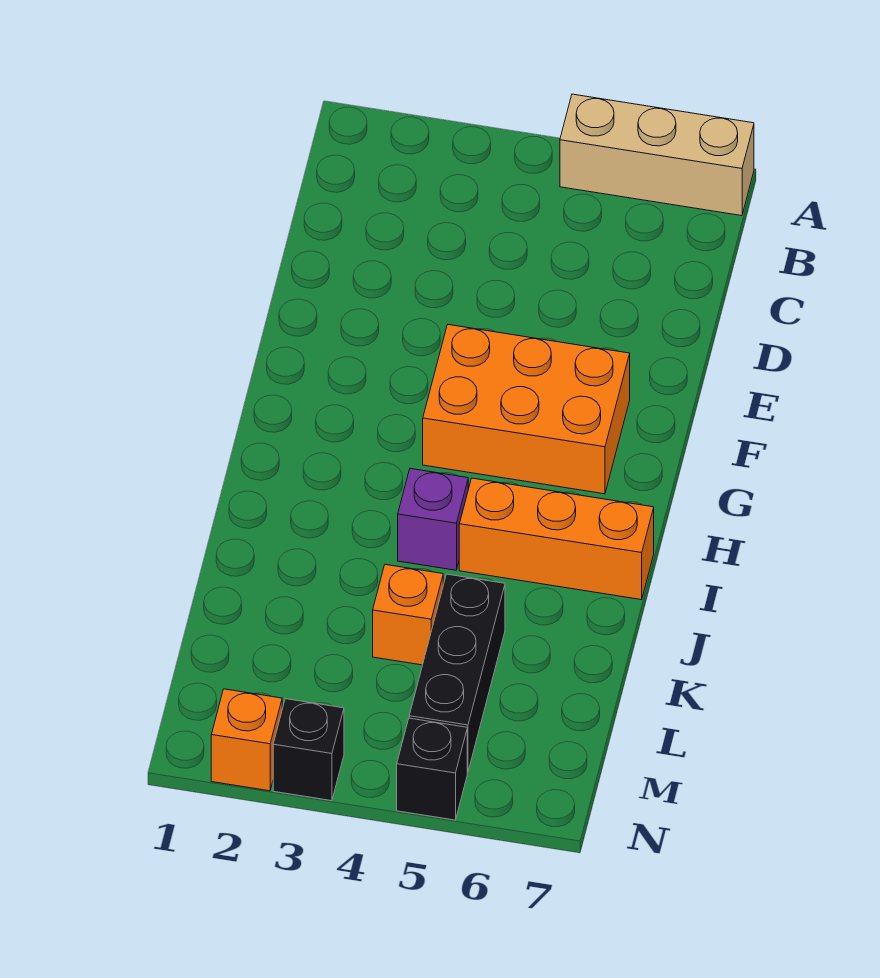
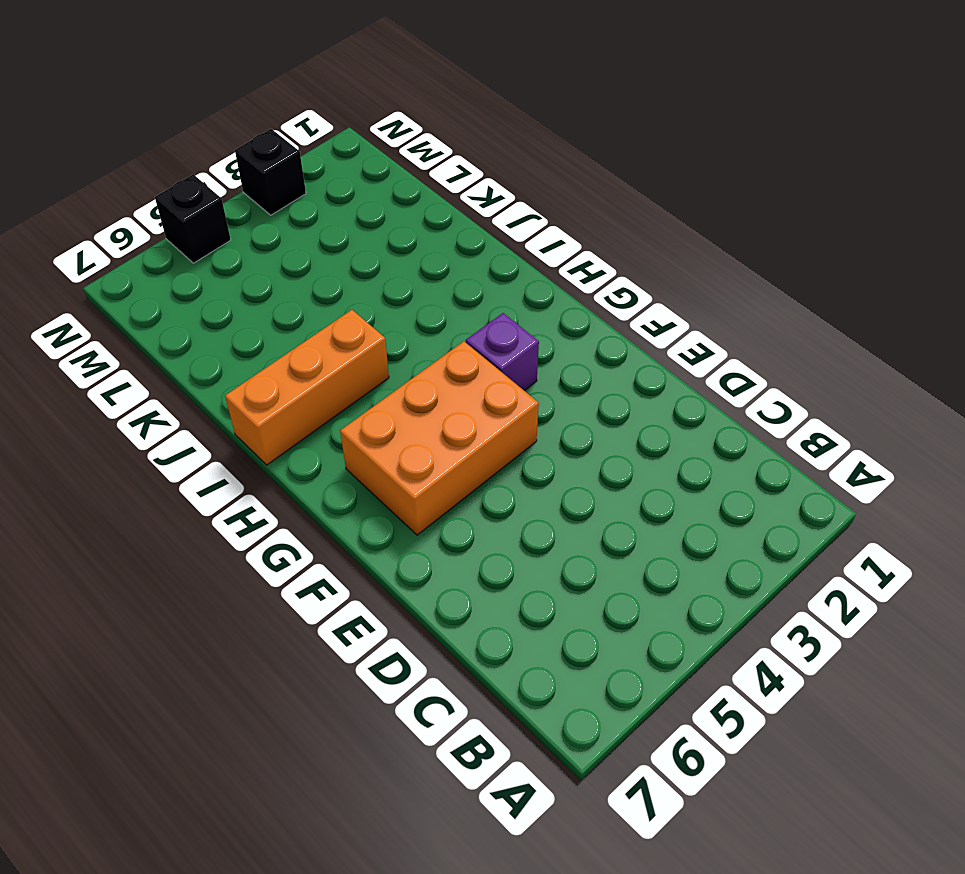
purple 1x1 brick [466,313,539,391] -> purple 1x1 brick moved to [398,469,468,570]
none -> tan 1x3 brick [560,94,754,216]
none -> orange 1x1 brick [373,565,443,665]

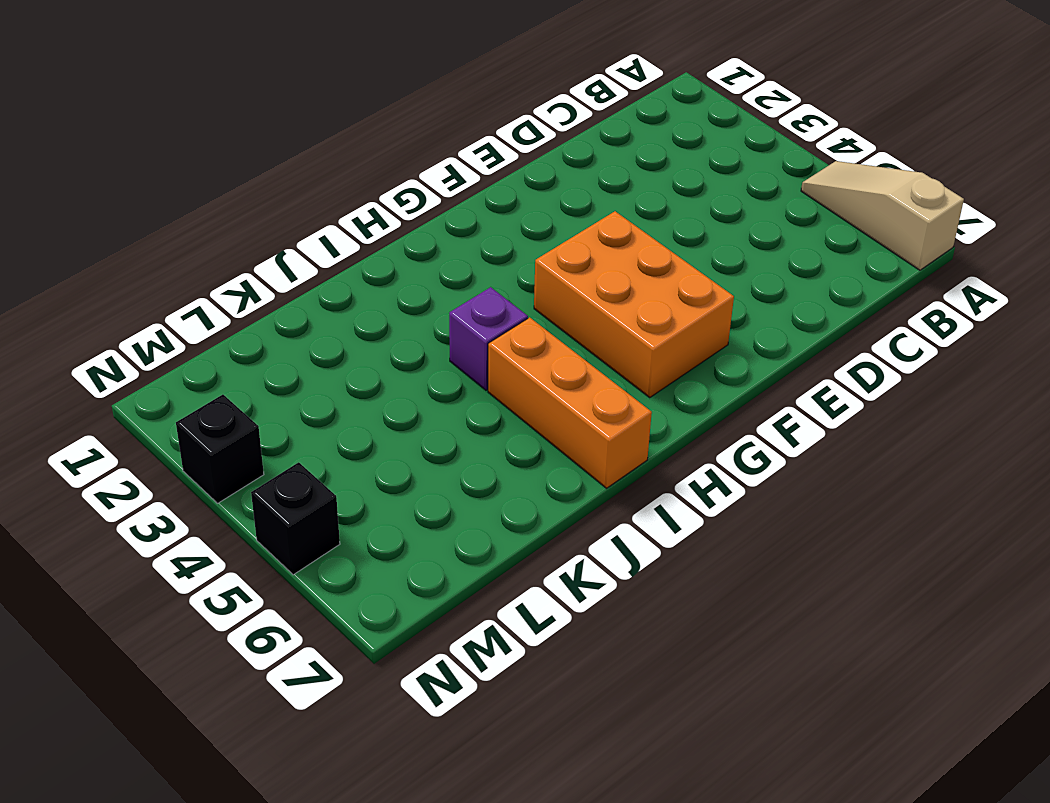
tan 1x3 slope [801,161,964,270] -> tan 1x3 brick [560,94,754,216]
none -> orange 1x1 brick [373,565,443,665]
none -> black 1x3 brick [409,574,505,772]

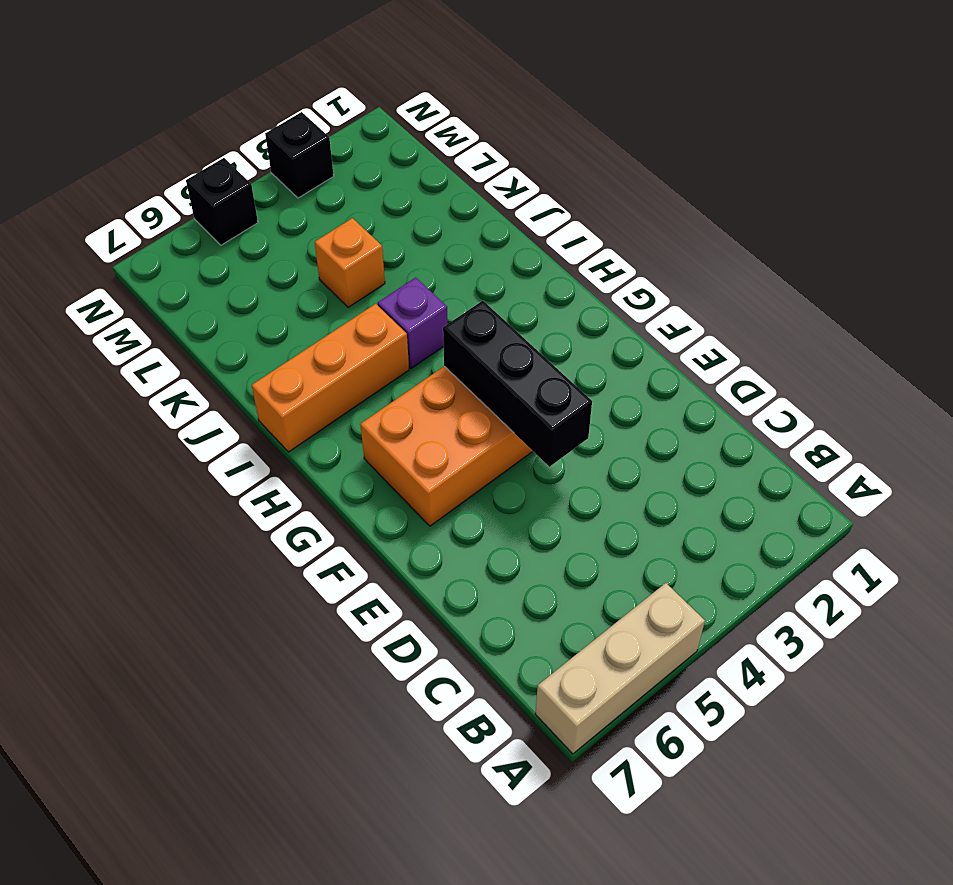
black 1x3 brick [443,301,592,467] -> black 1x3 brick moved to [409,574,505,772]
none -> orange 1x1 brick [211,689,282,791]

